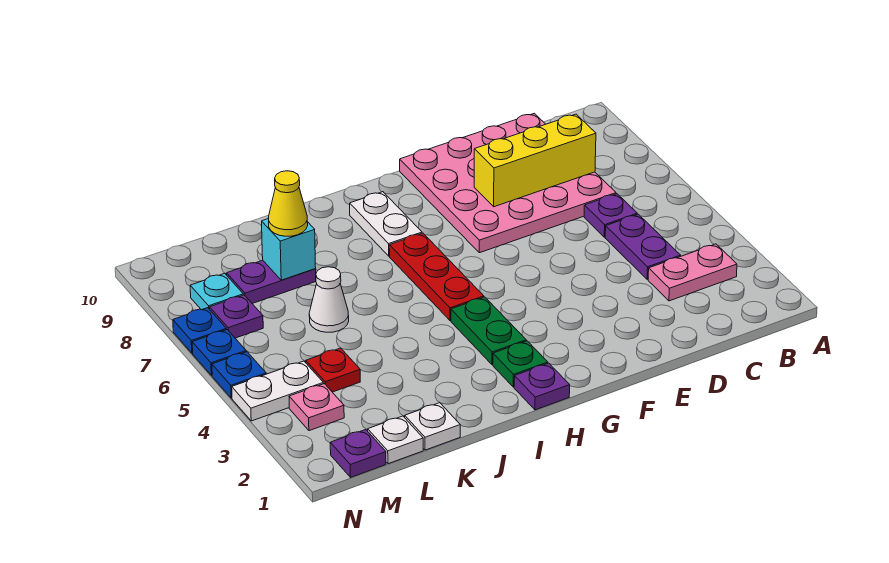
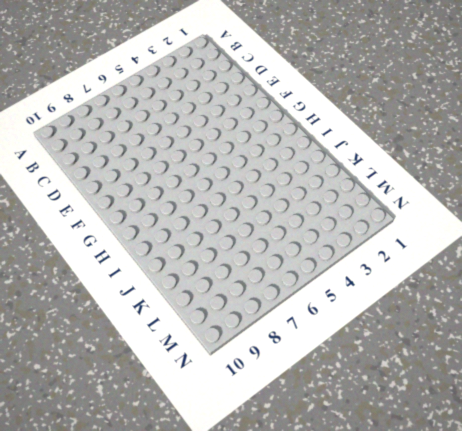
none -> pink 1x2 plate [648,244,737,301]
none -> purple 1x2 plate [605,214,681,279]
none -> purple 1x1 plate [584,194,637,237]

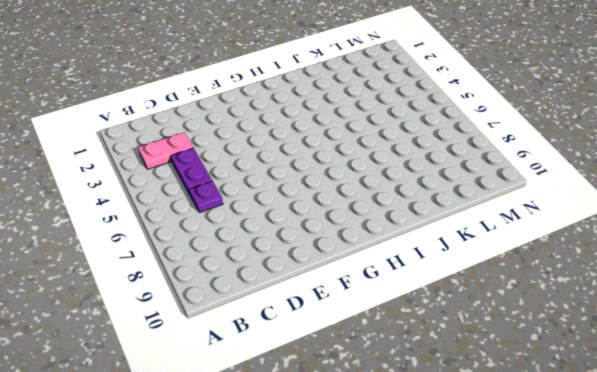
none -> pink 4x4 plate [400,113,616,253]
none -> purple 1x1 plate [514,363,570,410]
none -> green 1x1 plate [493,341,548,387]

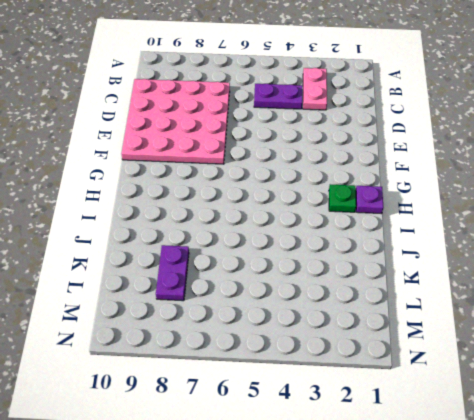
none -> purple 1x1 plate [584,194,637,237]
none -> green 1x2 plate [451,297,526,365]
none -> red 1x3 plate [389,233,484,320]

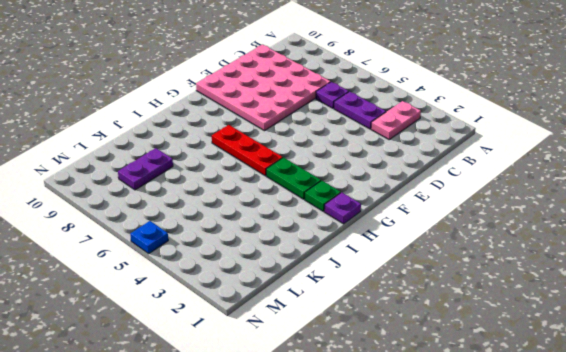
none -> white 1x2 plate [350,192,422,256]
none -> white 1x1 plate [405,403,460,450]
none -> white 1x1 cone [309,267,349,332]

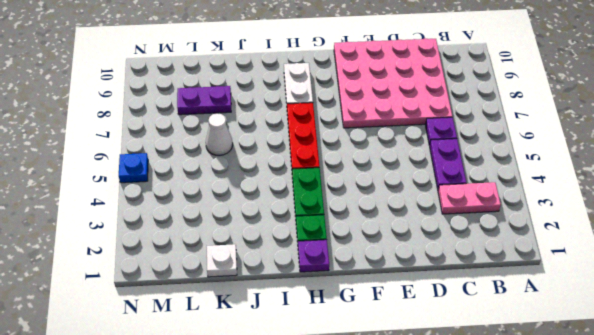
none -> white 1x1 plate [368,416,423,464]
none -> red 1x1 plate [306,348,360,392]
none -> purple 1x1 plate [330,430,386,477]

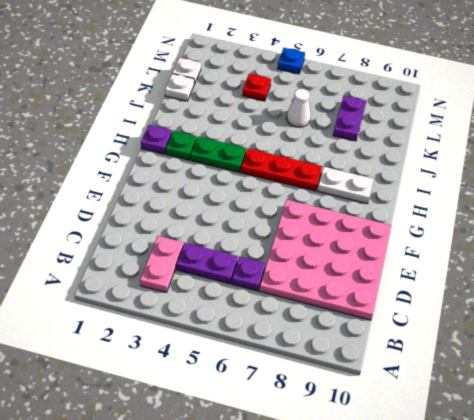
none -> purple 1x1 plate [330,430,386,477]
none -> pink 1x1 plate [289,384,344,431]
none -> white 1x2 plate [232,361,323,421]

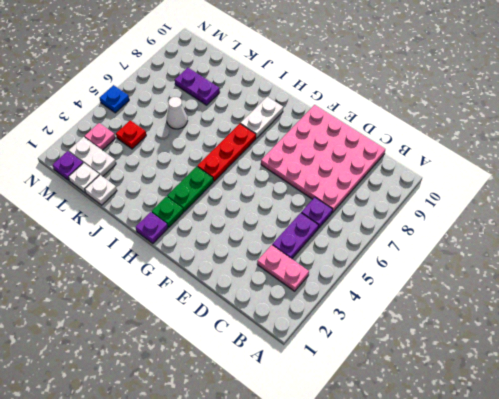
white 1x2 plate [69,137,116,177] -> white 1x2 plate moved to [232,361,323,421]
none -> purple 1x1 plate [210,295,263,338]
none -> cyan 1x1 plate [190,273,243,310]
none -> blue 1x1 plate [192,330,246,376]

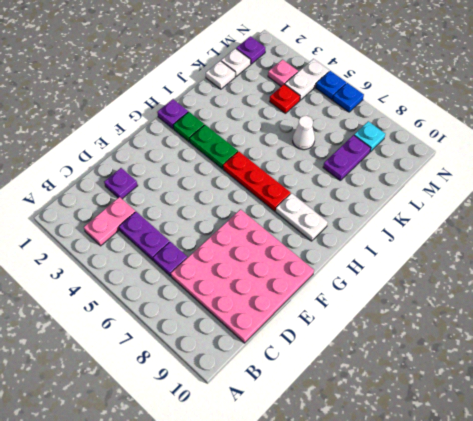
purple 1x1 plate [104,168,138,199] -> purple 1x1 plate moved to [210,295,263,338]
none -> blue 1x1 plate [173,308,226,353]
none -> yellow 1x3 brick [474,114,596,207]
none -> cyan 1x1 brick [262,219,316,280]

